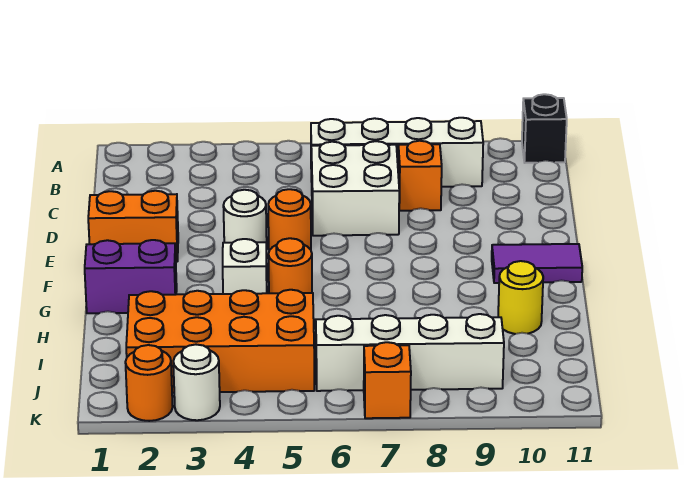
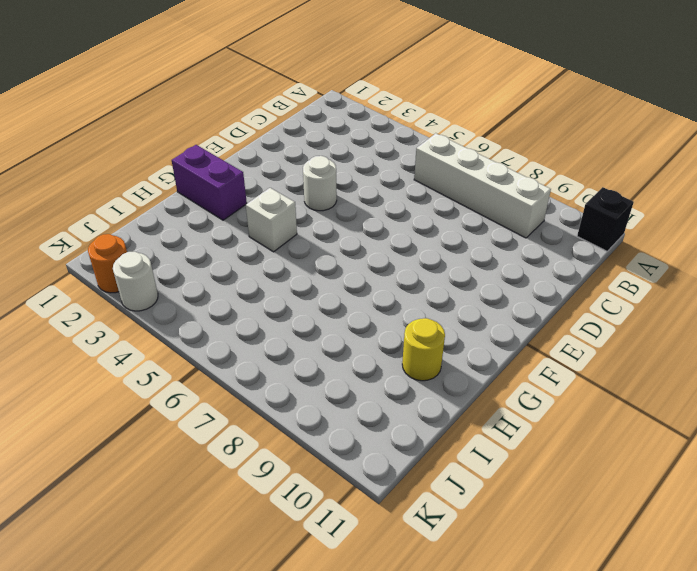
none -> white 2x2 brick [311,141,399,236]
none -> orange 1x1 brick [398,141,442,211]
none -> orange 1x2 brick [88,191,178,262]

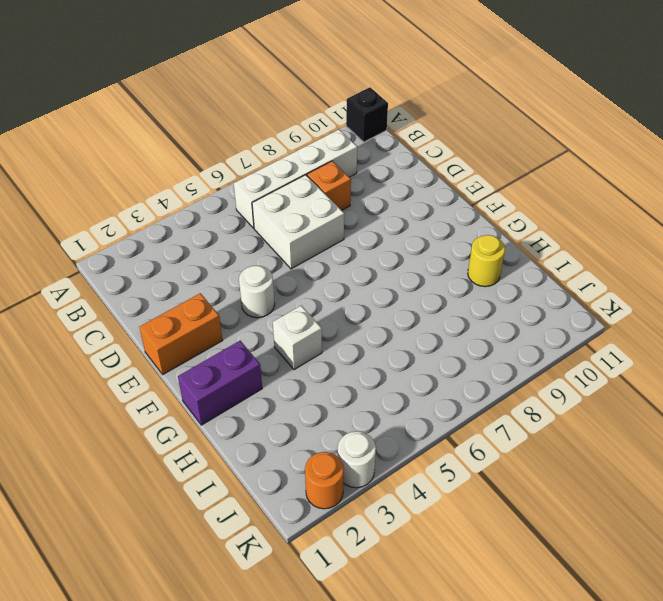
none -> orange 1x1 round brick [268,189,311,250]
none -> purple 1x2 tile [492,244,582,283]
none -> orange 1x1 round brick [268,238,312,293]

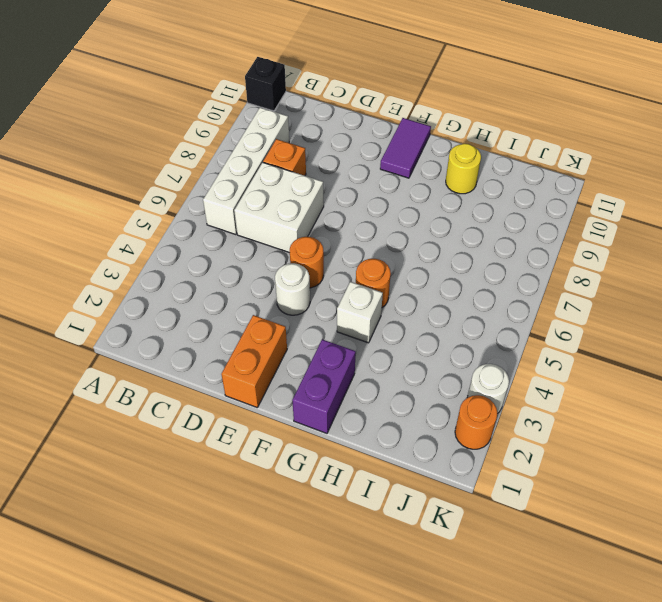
none -> orange 2x4 brick [126,290,314,393]
none -> white 1x4 brick [316,314,504,391]
none -> orange 1x1 brick [364,342,411,418]

